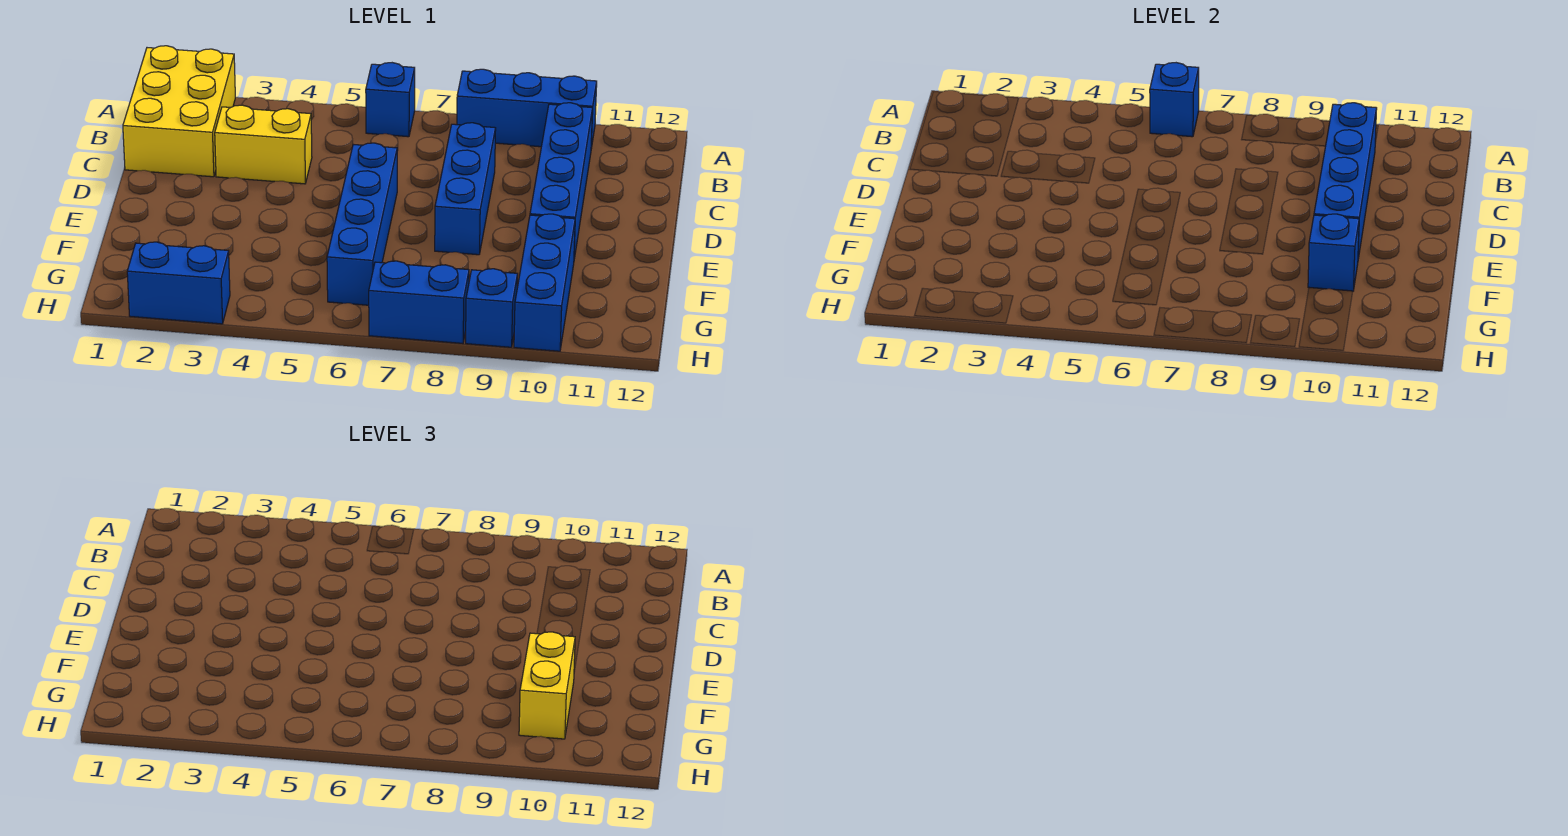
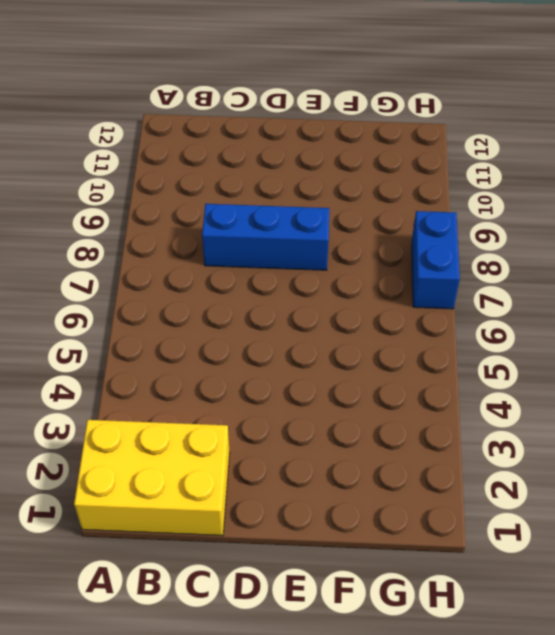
none -> blue 1x1 brick [366,63,415,137]
none -> blue 1x3 brick [457,69,597,148]
none -> blue 1x4 brick [530,103,593,259]

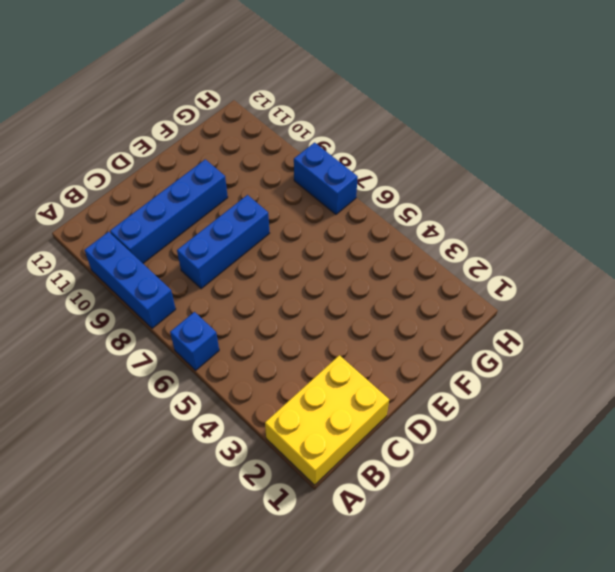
none -> yellow 1x2 brick [215,105,312,184]
none -> blue 1x4 brick [327,143,397,305]
none -> blue 1x3 brick [514,214,575,351]

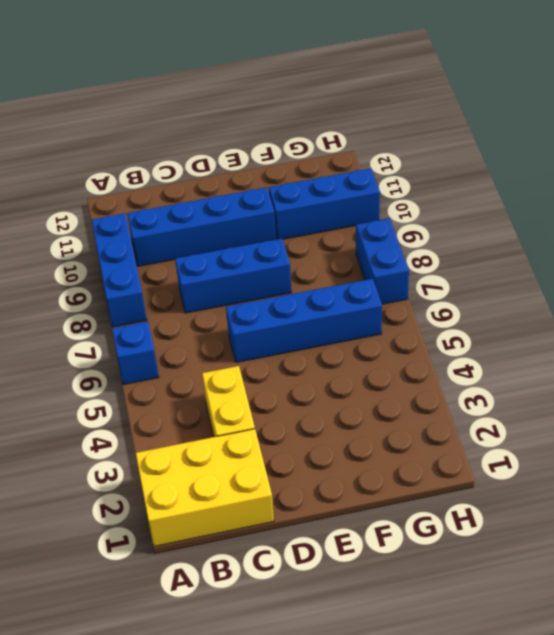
none -> blue 1x2 brick [127,242,230,324]
none -> blue 1x1 brick [466,269,518,347]
none -> blue 1x1 brick [1150,63,1199,137]

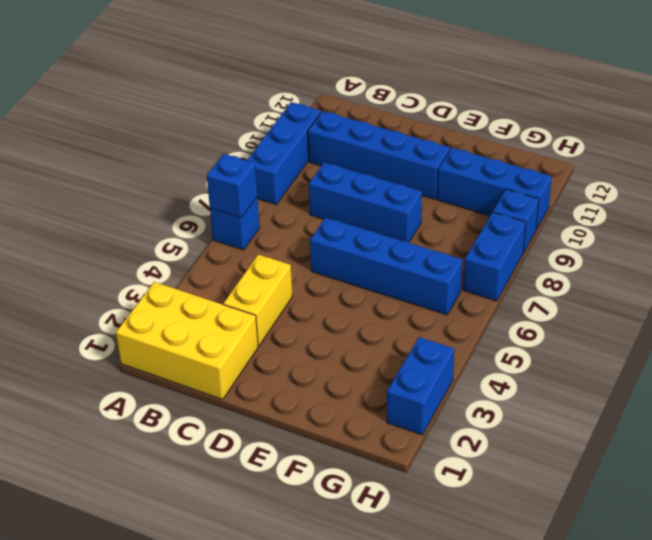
none -> blue 1x4 brick [1314,103,1377,259]
none -> blue 1x1 brick [1308,214,1359,291]
none -> yellow 1x2 brick [519,632,575,739]

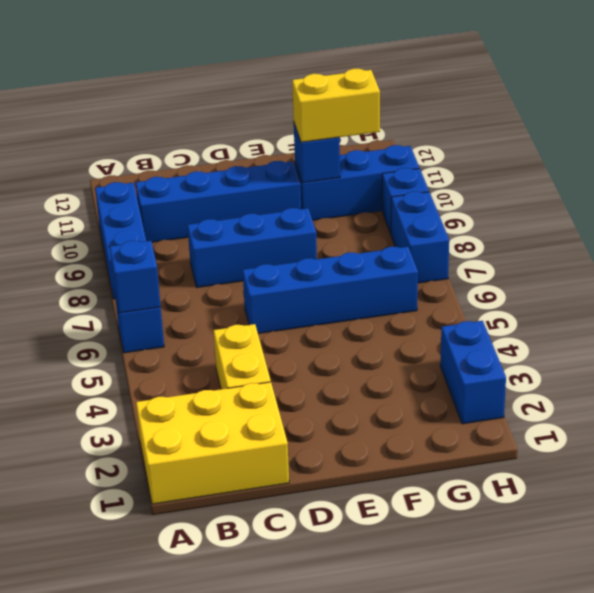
none -> blue 1x4 brick [1314,103,1377,259]

